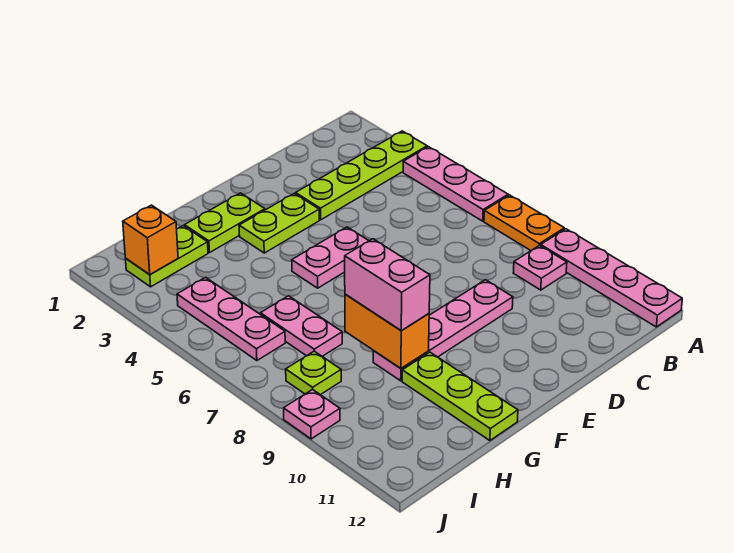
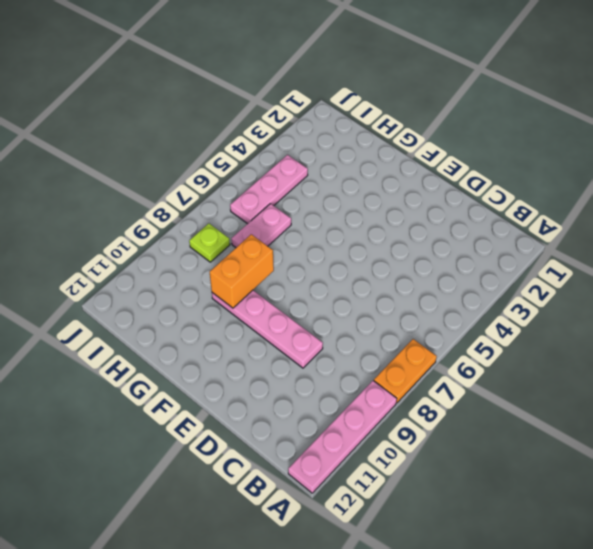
none -> lime 1x4 plate [296,131,427,220]
none -> pink 1x3 plate [403,147,508,221]
none -> pink 1x1 plate [513,245,567,290]

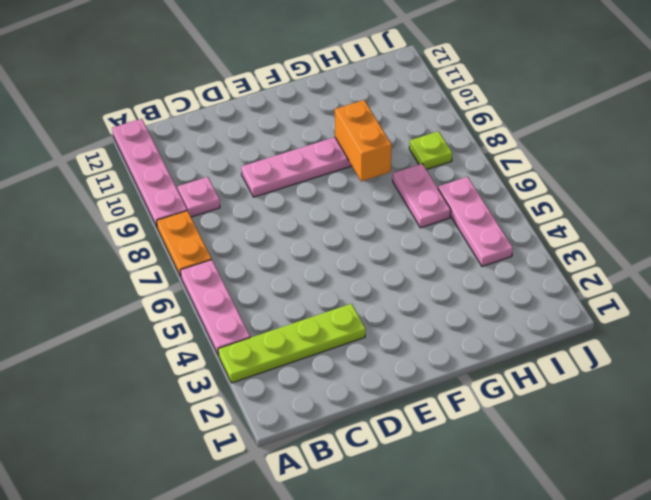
none -> lime 1x2 plate [239,193,319,253]
none -> pink 1x2 plate [292,227,369,288]
none -> lime 1x2 plate [185,193,265,253]

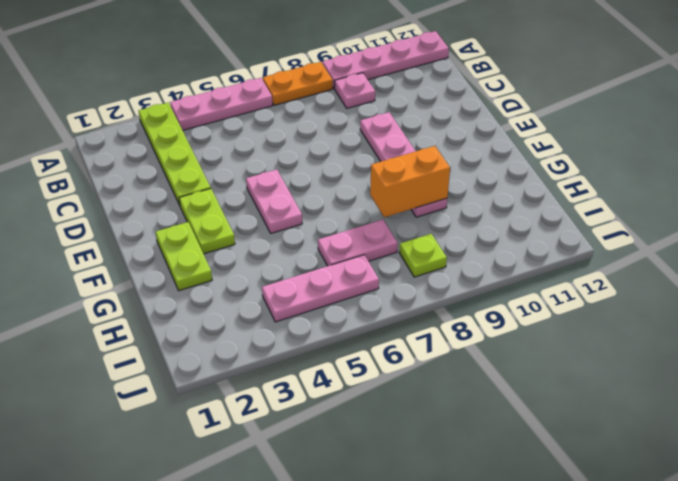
none -> lime 1x3 plate [402,352,518,441]
none -> lime 1x2 plate [126,226,208,287]
none -> pink 1x1 plate [284,389,340,439]

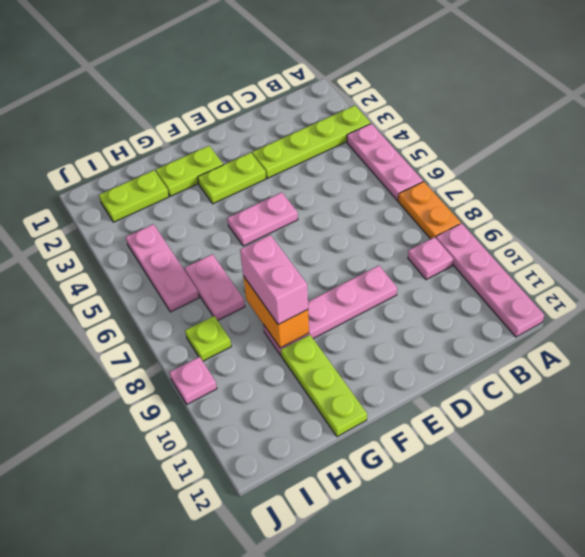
none -> orange 1x1 brick [123,205,178,275]

